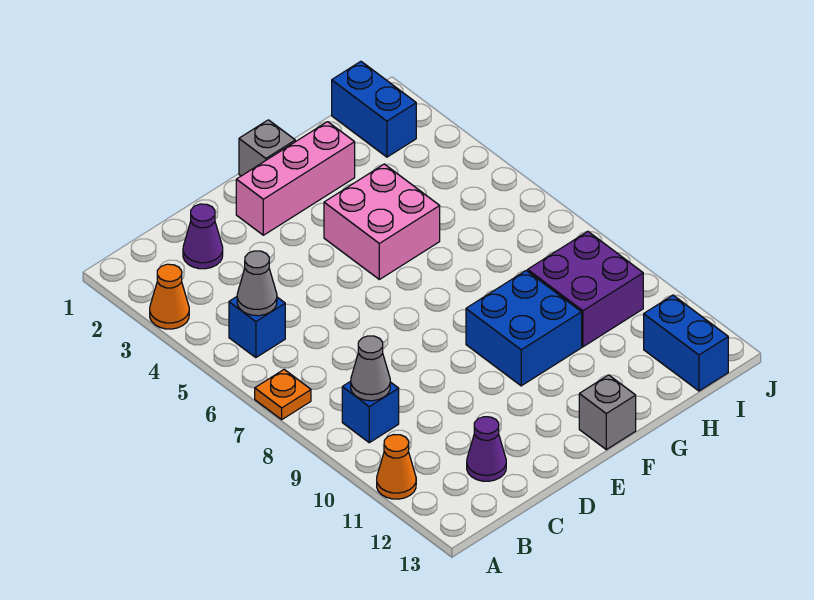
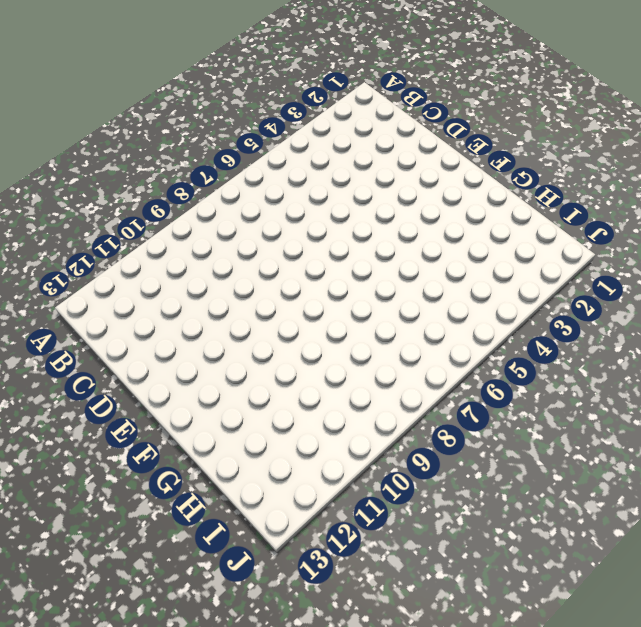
none -> orange 1x1 cone [150,264,189,329]
none -> orange 1x1 plate [255,370,311,419]
none -> orange 1x1 cone [377,435,416,499]

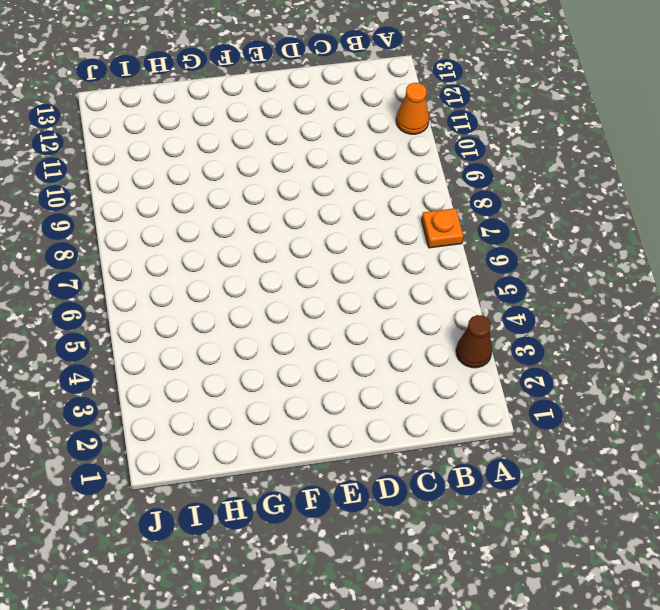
brown 1x1 cone [456,315,492,368] -> orange 1x1 cone [150,264,189,329]
none -> blue 1x1 brick [229,297,285,358]
none -> blue 1x1 brick [342,381,399,443]
none -> purple 1x1 cone [183,204,223,269]

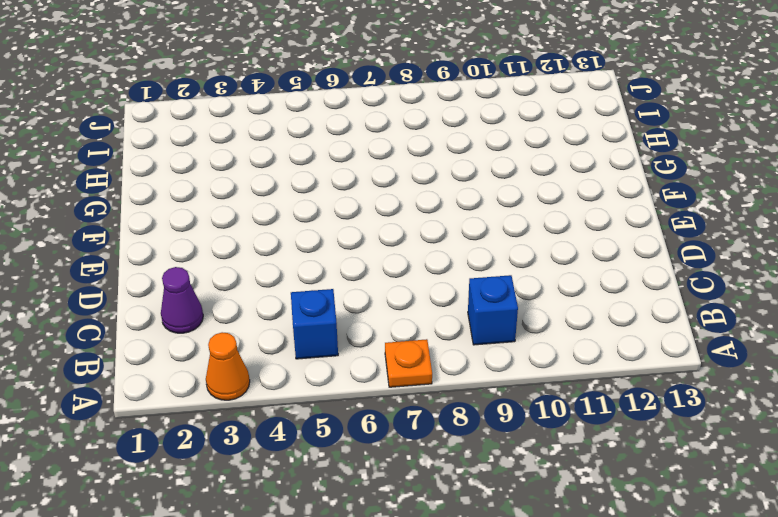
none -> orange 1x1 cone [377,435,416,499]
none -> purple 1x1 cone [467,417,506,481]
none -> pink 1x3 brick [236,122,355,235]

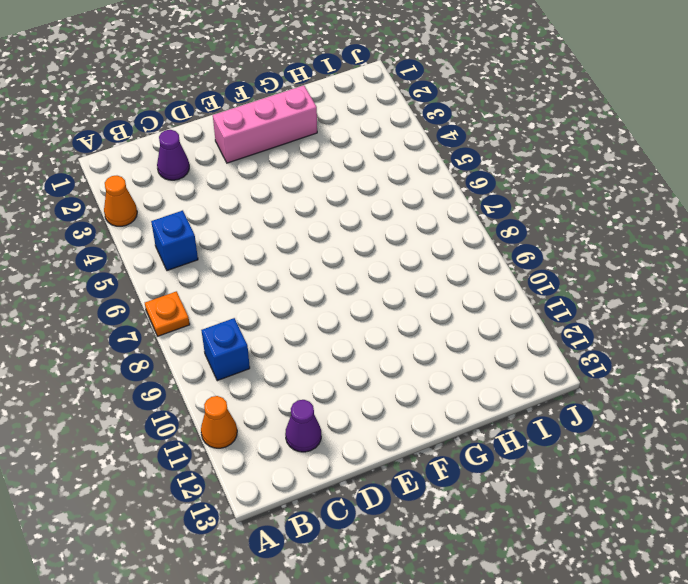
none -> grey 1x1 brick [239,120,296,176]
none -> pink 2x2 brick [324,164,440,279]
none -> blue 2x2 brick [466,271,582,386]

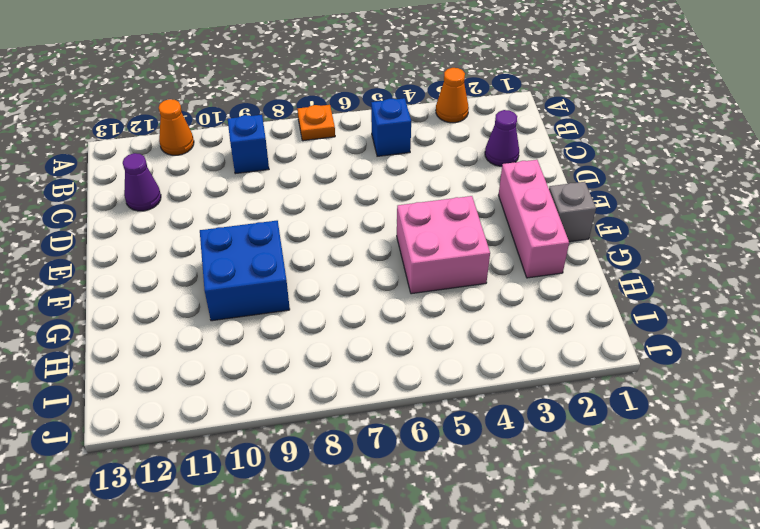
none -> grey 1x1 brick [579,375,636,450]
none -> purple 2x2 brick [528,232,643,347]
none -> blue 1x2 brick [332,61,416,157]

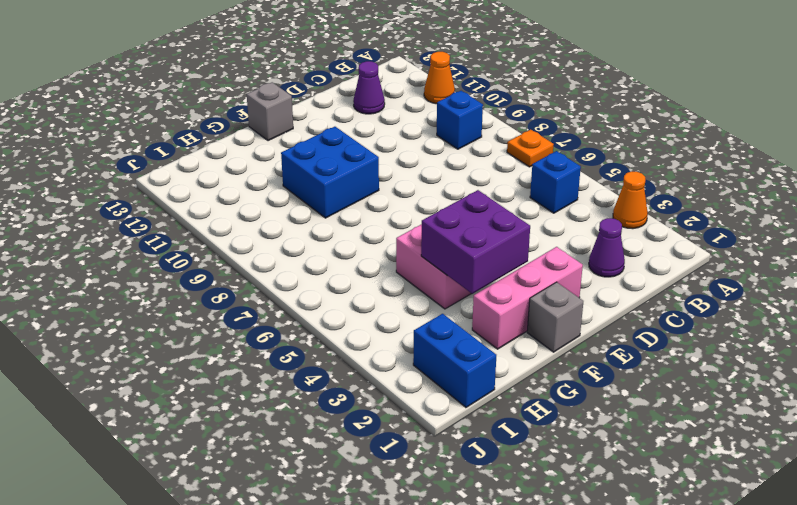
purple 2x2 brick [421,190,530,294] -> purple 2x2 brick moved to [528,232,643,347]
none -> blue 1x2 brick [644,295,728,391]
none -> grey 1x1 cone [237,251,277,316]
none -> grey 1x1 cone [351,336,390,401]

